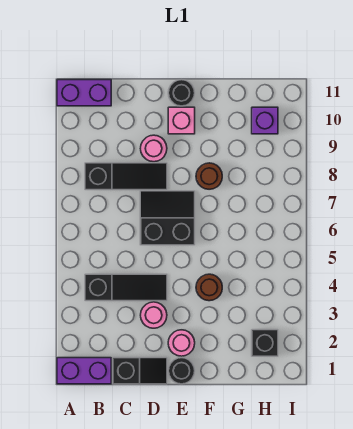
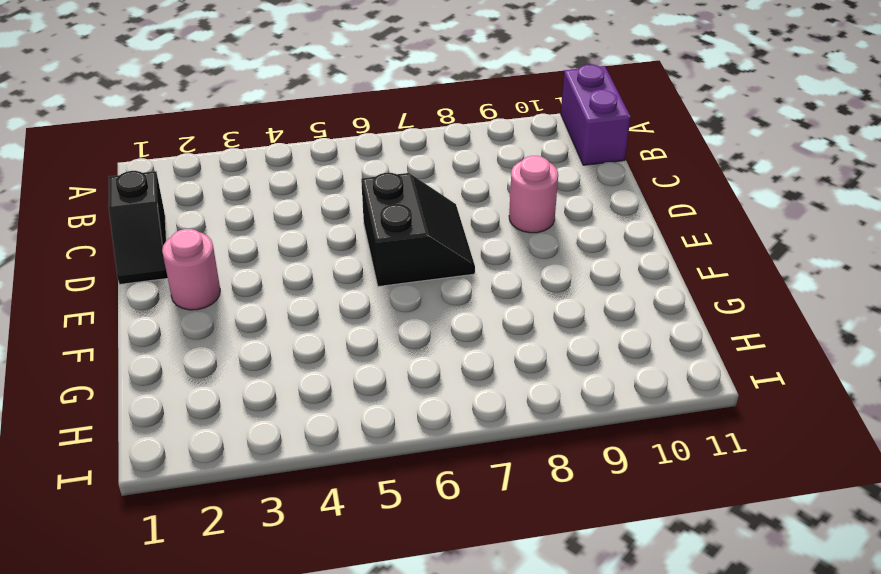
none -> purple 1x2 brick [57,358,111,384]
none -> black 1x3 slope [85,274,167,301]
none -> black 1x3 slope [85,163,167,190]

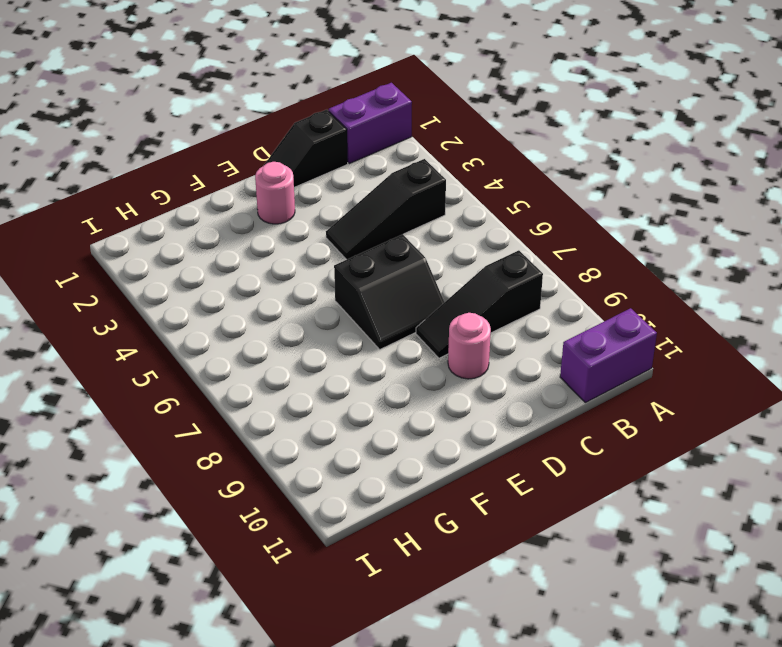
none -> pink 1x1 round brick [141,302,167,328]
none -> black 1x1 round brick [168,358,195,384]
none -> pink 1x1 brick [168,107,195,134]

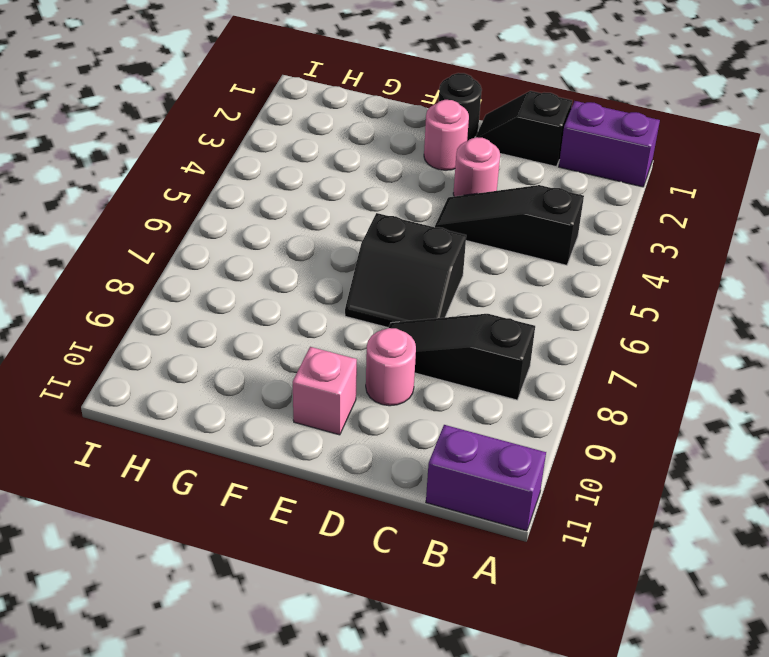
none -> black 1x1 round brick [168,80,195,106]
none -> brown 1x1 round brick [196,274,222,301]
none -> brown 1x1 round brick [196,163,222,189]

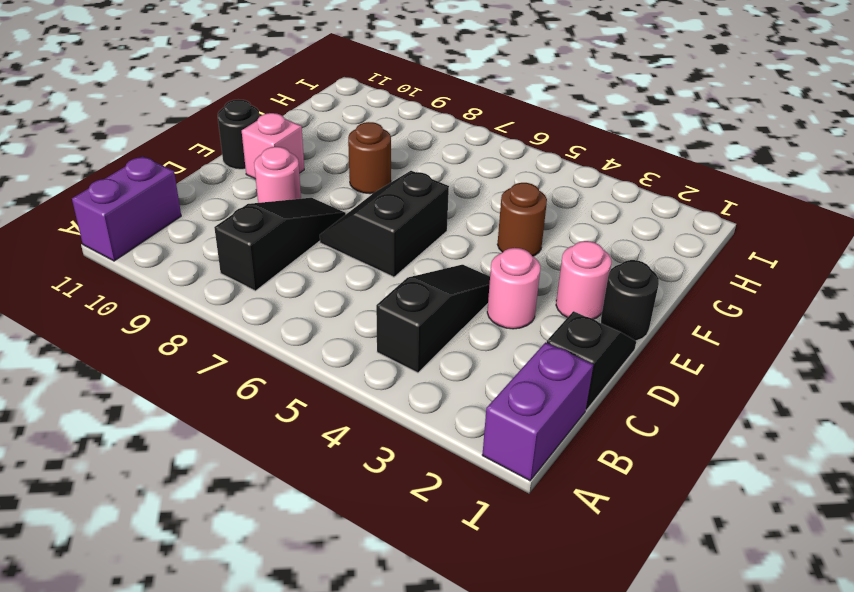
none -> black 1x1 brick [252,330,278,356]
none -> purple 1x1 brick [252,107,278,134]

